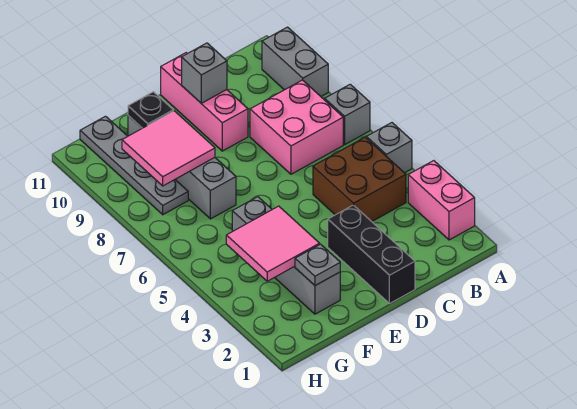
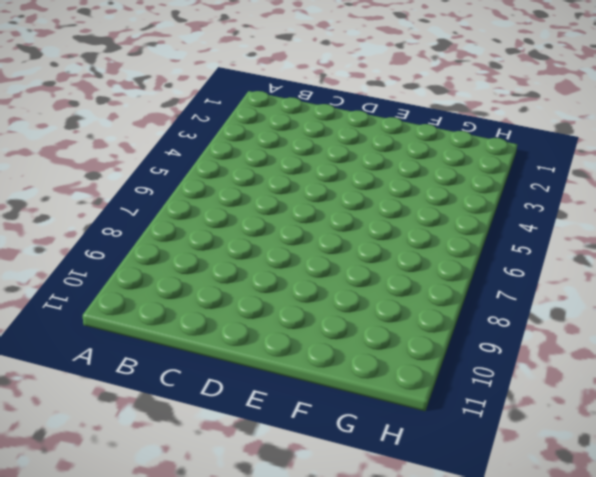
none -> pink 1x2 brick [408,161,475,240]
none -> grey 1x1 brick [366,123,412,173]
none -> grey 1x1 brick [325,84,370,144]

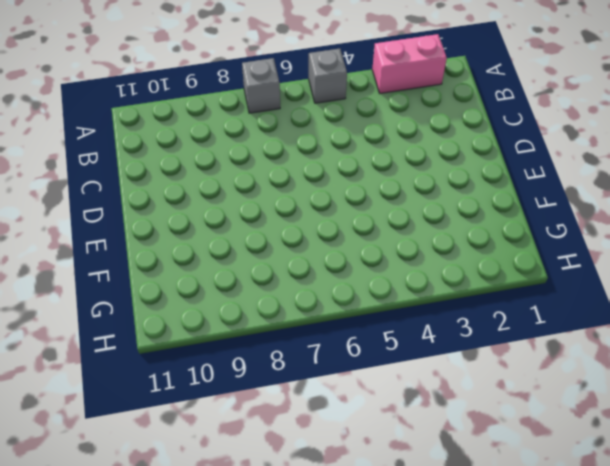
none -> grey 1x2 brick [262,27,328,96]
none -> brown 2x2 brick [313,137,406,222]
none -> pink 2x2 brick [250,80,343,174]

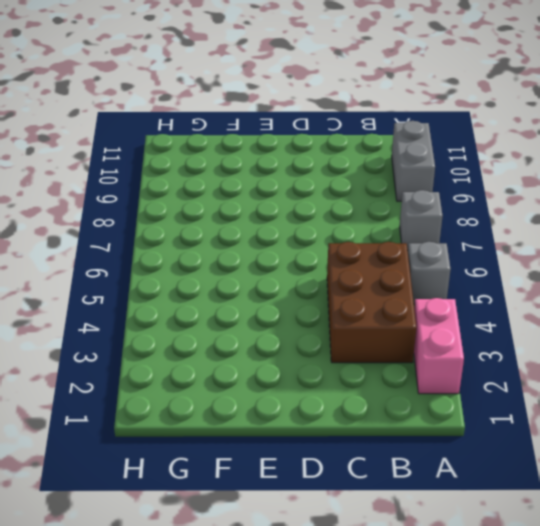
brown 2x3 brick [327,242,416,363] -> brown 2x2 brick [313,137,406,222]
none -> pink 2x2 brick [250,80,343,174]
none -> black 1x3 brick [328,205,415,304]
none -> pink 1x3 brick [161,53,248,151]

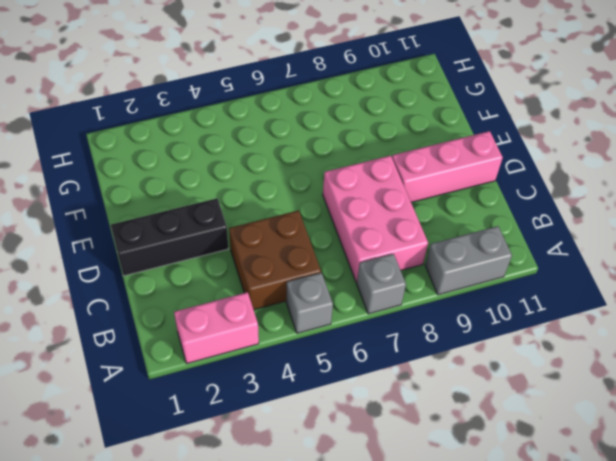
pink 2x3 brick [323,156,428,282] -> pink 2x2 brick [250,80,343,174]
none -> grey 1x4 brick [232,197,340,314]
none -> grey 1x4 brick [128,116,236,219]
none -> grey 1x4 plate [80,116,188,215]

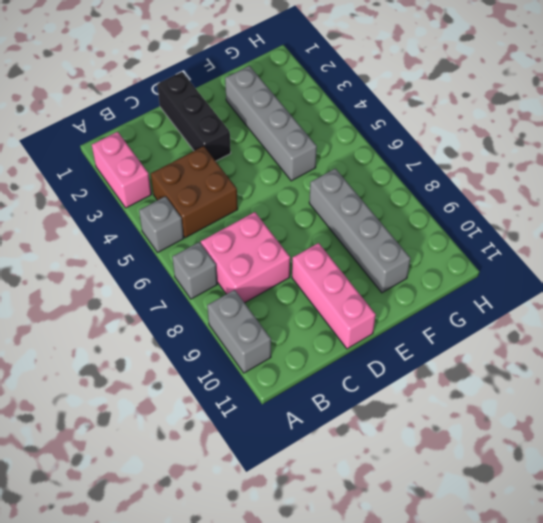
none -> grey 1x4 plate [80,116,188,215]
none -> grey 1x1 brick [182,43,227,103]
none -> grey 1x1 plate [295,244,340,286]

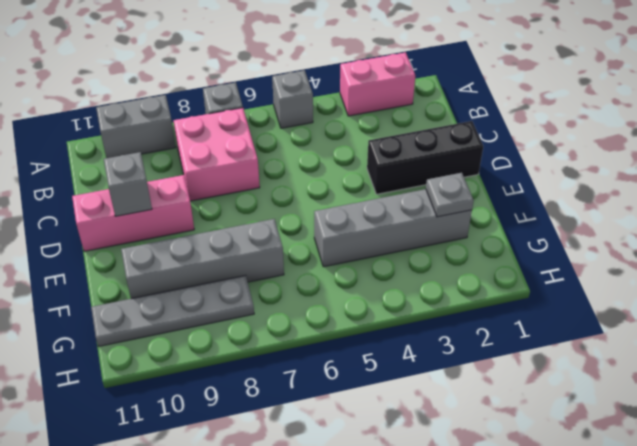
none -> brown 2x2 brick [313,137,406,222]
none -> pink 2x2 tile [226,206,320,281]
none -> pink 2x2 tile [122,111,215,186]

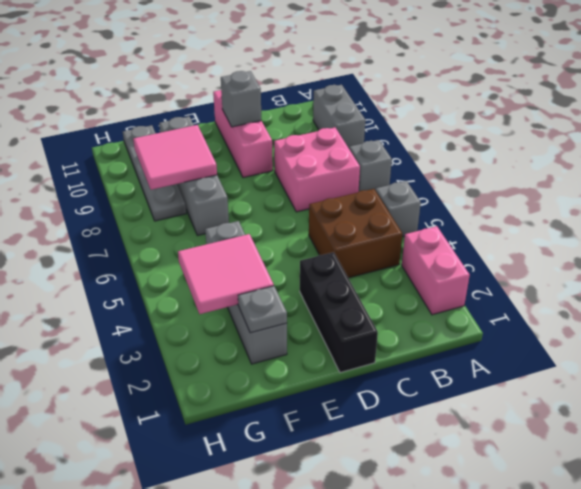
none -> black 1x1 plate [128,92,173,128]

